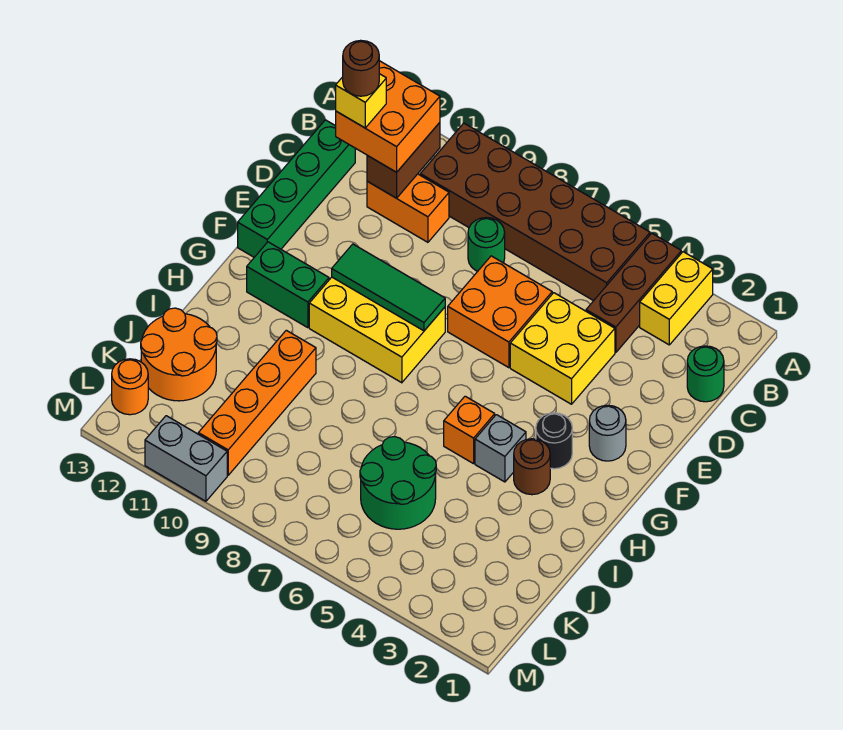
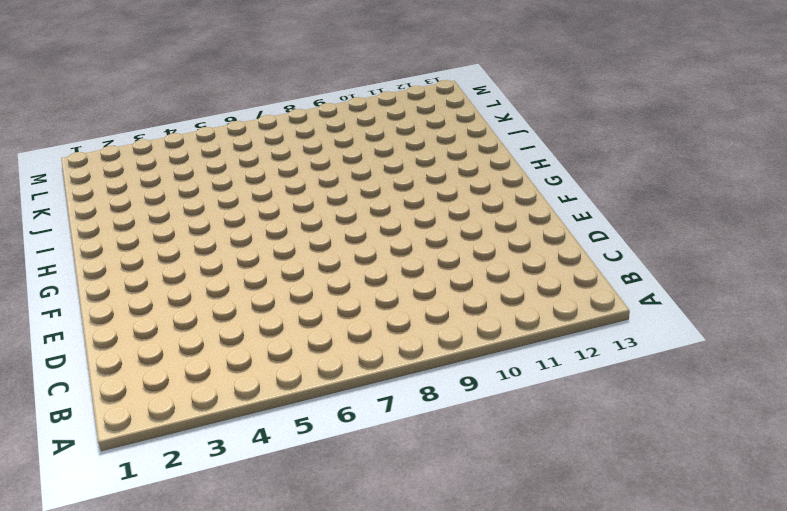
none -> yellow 1x2 brick [640,252,713,345]
none -> brown 1x3 brick [586,233,681,352]
none -> brown 2x6 brick [420,123,650,301]

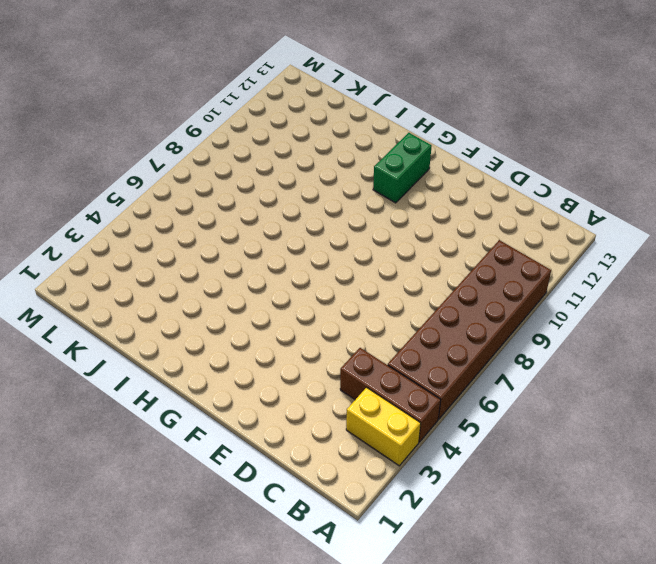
none -> green 1x1 round brick [687,346,724,402]
none -> green 1x1 round brick [468,218,505,271]
none -> orange 1x2 brick [367,174,449,242]

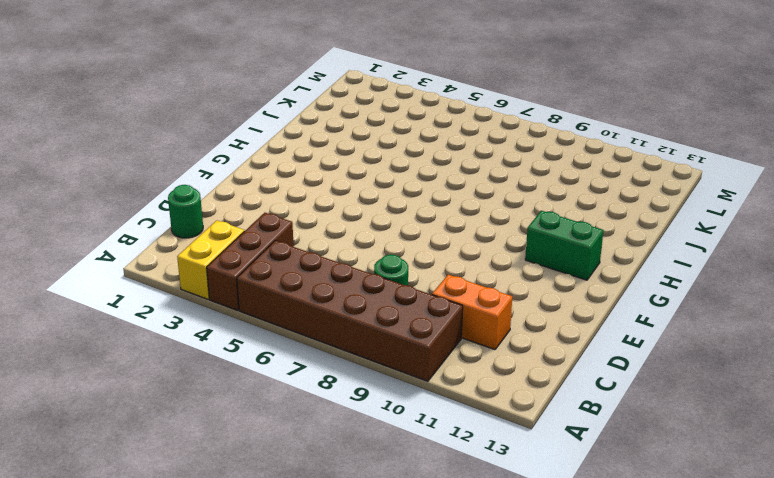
none -> green 1x4 brick [238,120,355,257]
none -> yellow 2x2 brick [510,293,615,404]
none -> orange 2x2 brick [448,256,552,368]

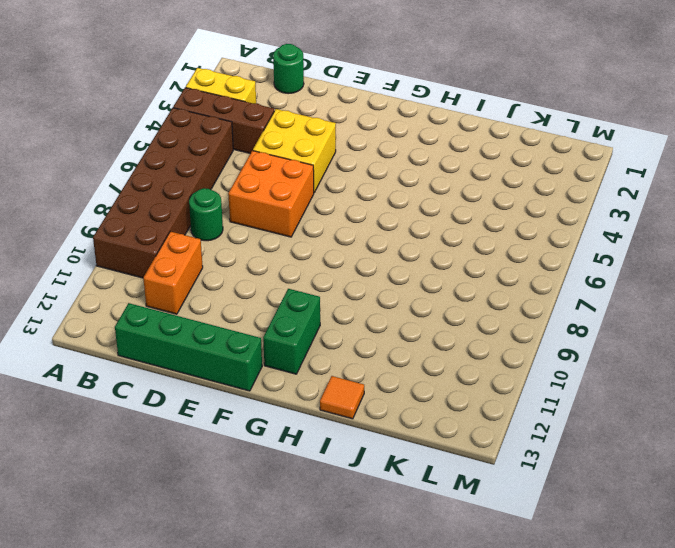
orange 1x1 tile [320,376,364,419] -> none
none -> grey 1x1 round brick [589,405,626,461]
none -> yellow 2x3 brick [309,277,445,383]
none -> black 1x1 round brick [536,413,572,469]

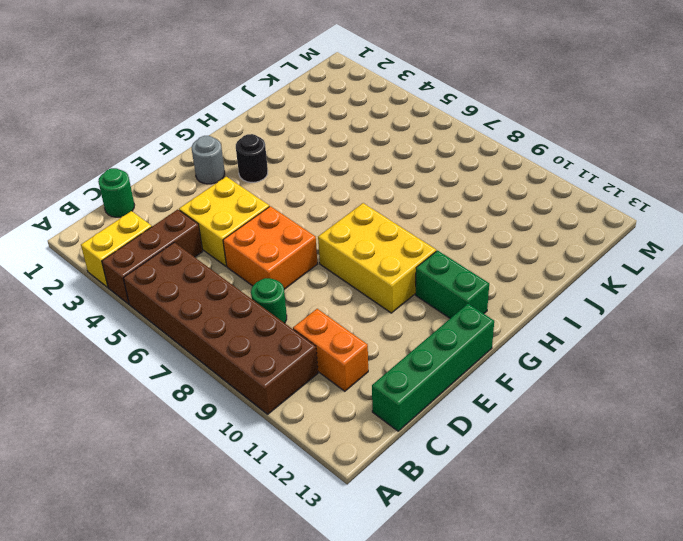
none -> brown 1x1 round brick [514,439,550,495]
none -> grey 1x1 brick [475,415,526,482]
none -> orange 1x1 brick [444,396,495,464]

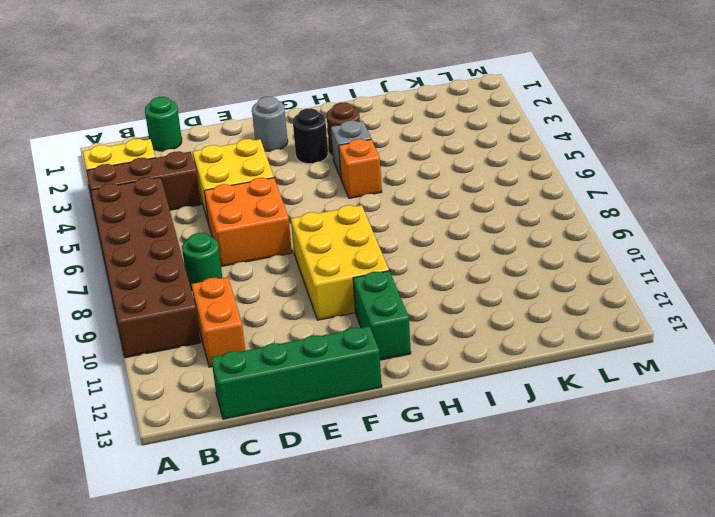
none -> orange 1x4 brick [198,330,316,475]
none -> green 2x2 round brick [360,437,436,529]
none -> orange 2x2 round brick [141,308,217,401]

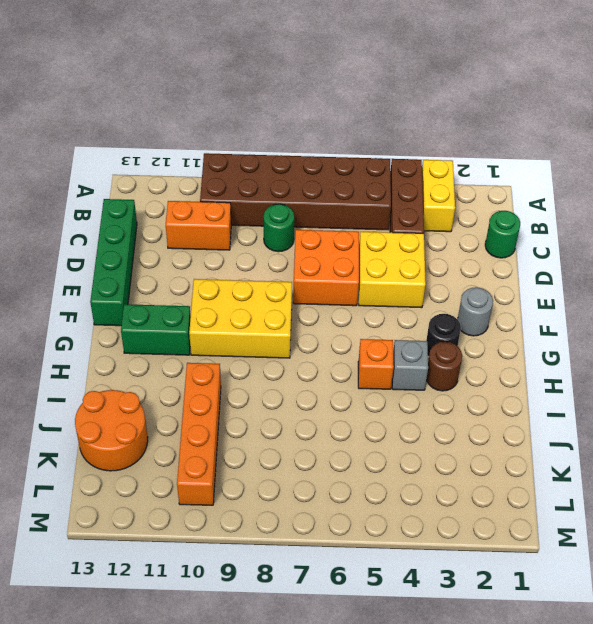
none -> green 2x2 round brick [360,437,436,529]
none -> orange 1x1 round brick [112,359,148,415]
none -> grey 1x2 brick [145,416,227,501]

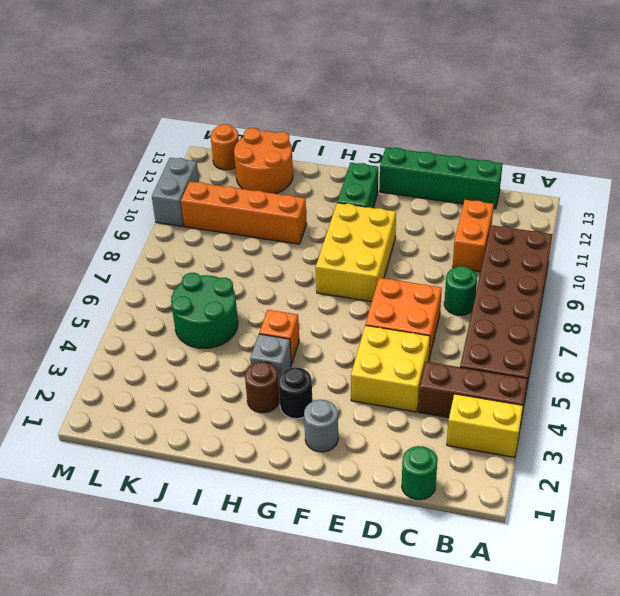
none -> brown 1x2 brick [367,123,440,198]
none -> green 1x3 tile [332,244,445,331]
none -> orange 2x2 brick [336,61,440,172]

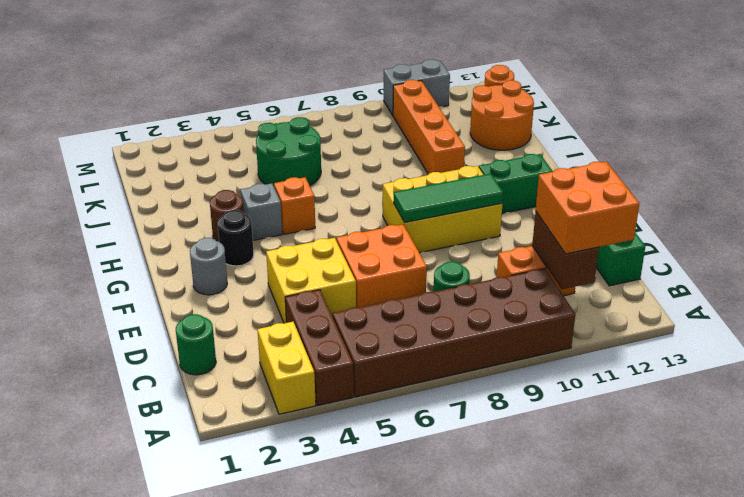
none -> yellow 1x1 brick [336,74,386,128]
none -> brown 1x1 round brick [343,40,379,96]

